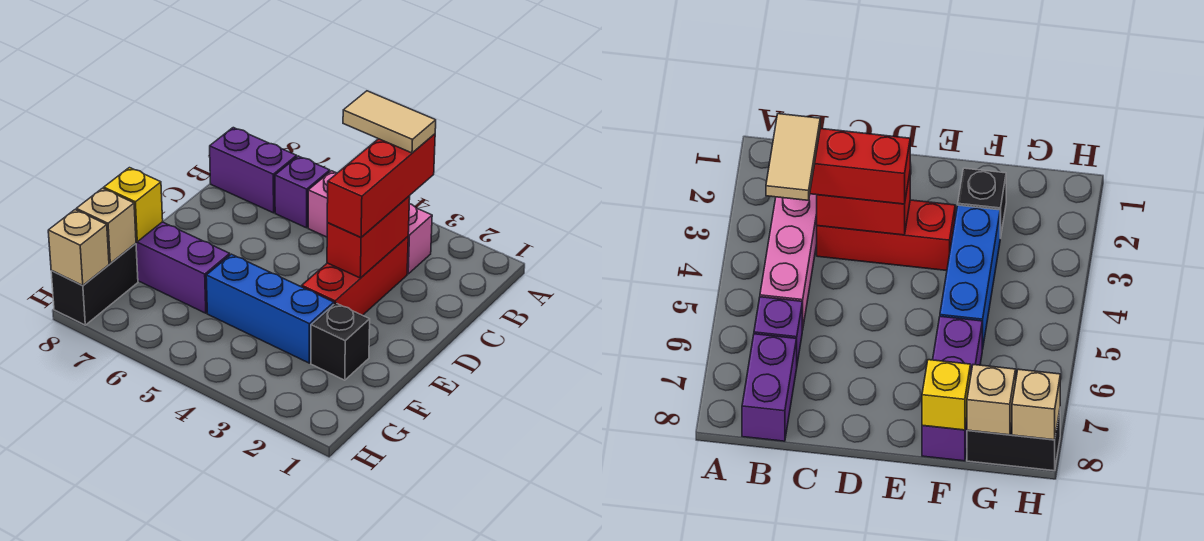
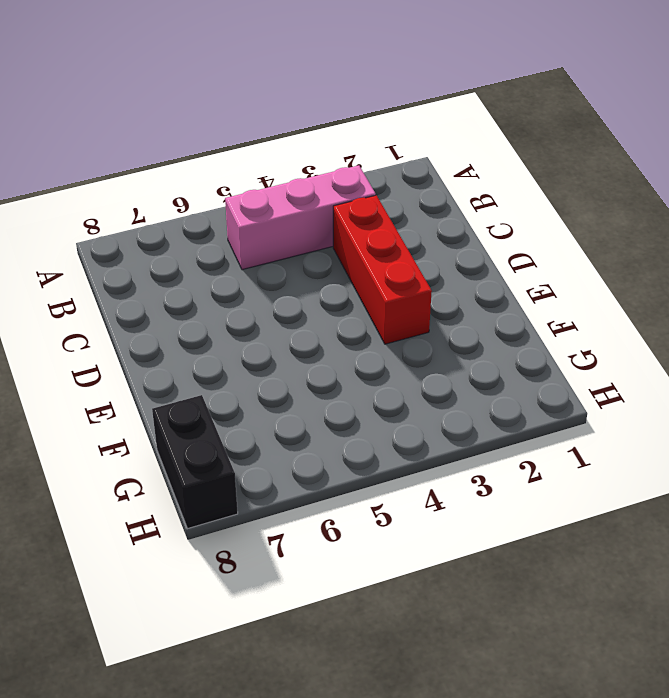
none -> purple 1x1 brick [275,156,330,228]
none -> purple 1x2 brick [210,128,297,213]
none -> black 1x1 brick [311,303,370,380]

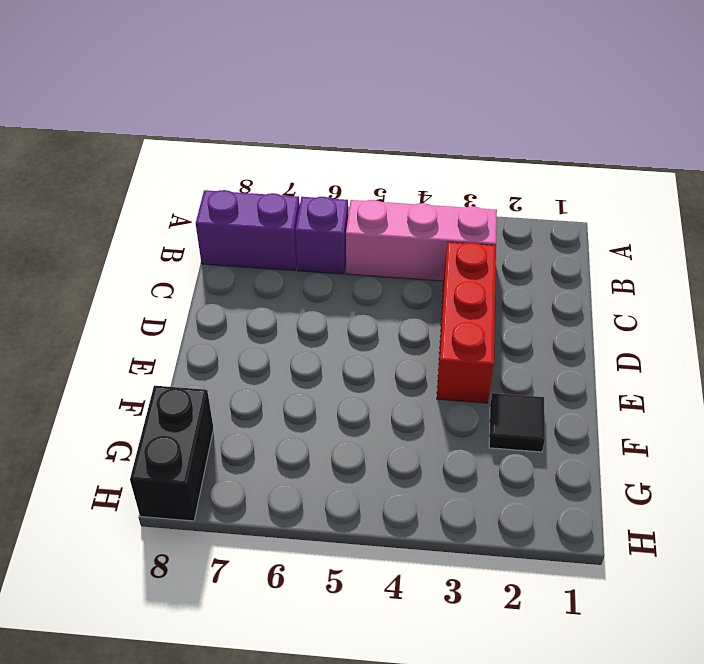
black 1x1 tile [489,393,545,452] -> black 1x1 brick [311,303,370,380]
none -> blue 1x3 brick [206,254,334,363]
none -> purple 1x3 brick [136,222,230,313]
none -> red 1x2 brick [327,196,410,278]

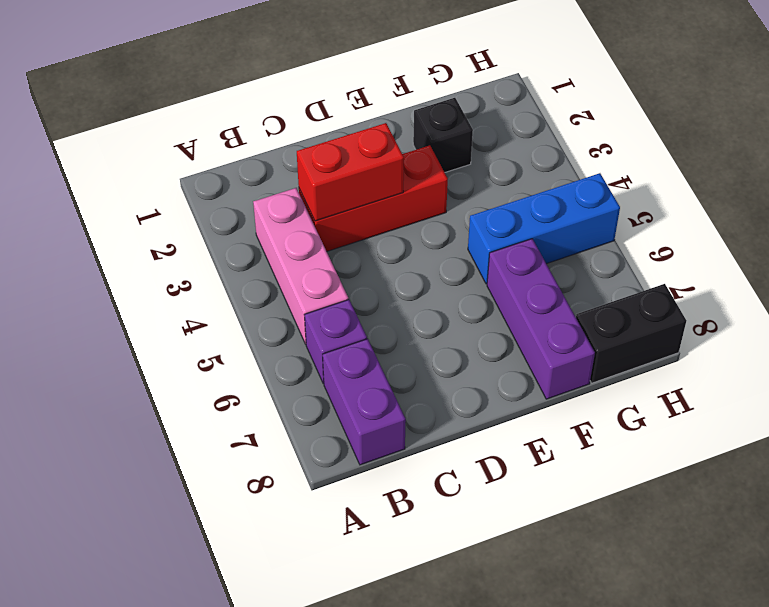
blue 1x3 brick [468,173,620,284] -> blue 1x3 brick turned to [206,254,334,363]
none -> yellow 1x1 brick [104,168,163,242]
none -> tan 1x1 brick [76,188,136,263]
none -> tan 1x1 brick [48,210,109,285]

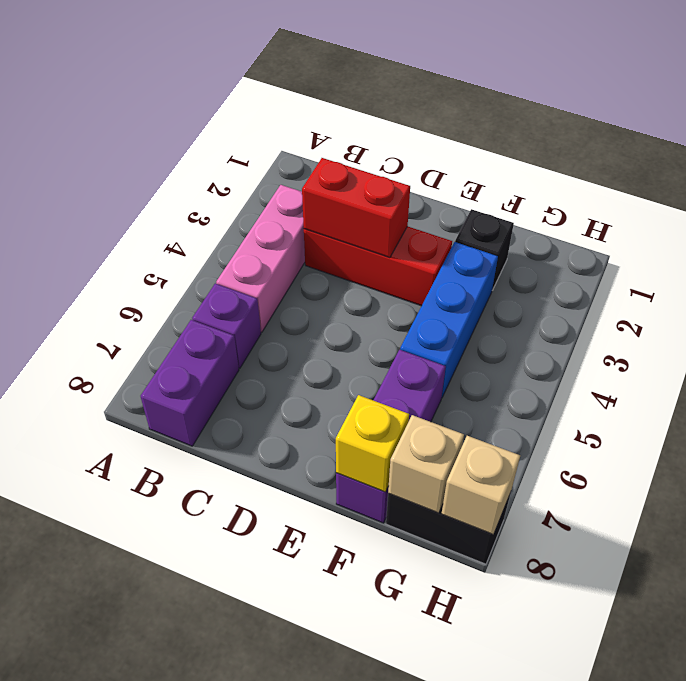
none -> red 1x3 brick [327,134,435,237]
none -> tan 1x2 tile [343,91,436,153]

